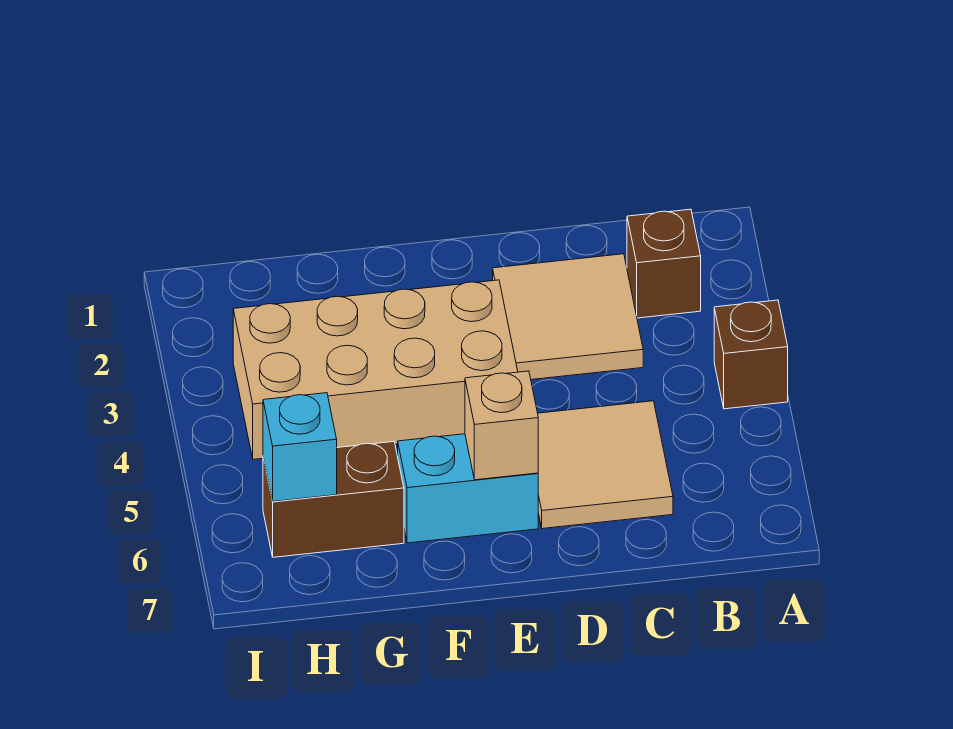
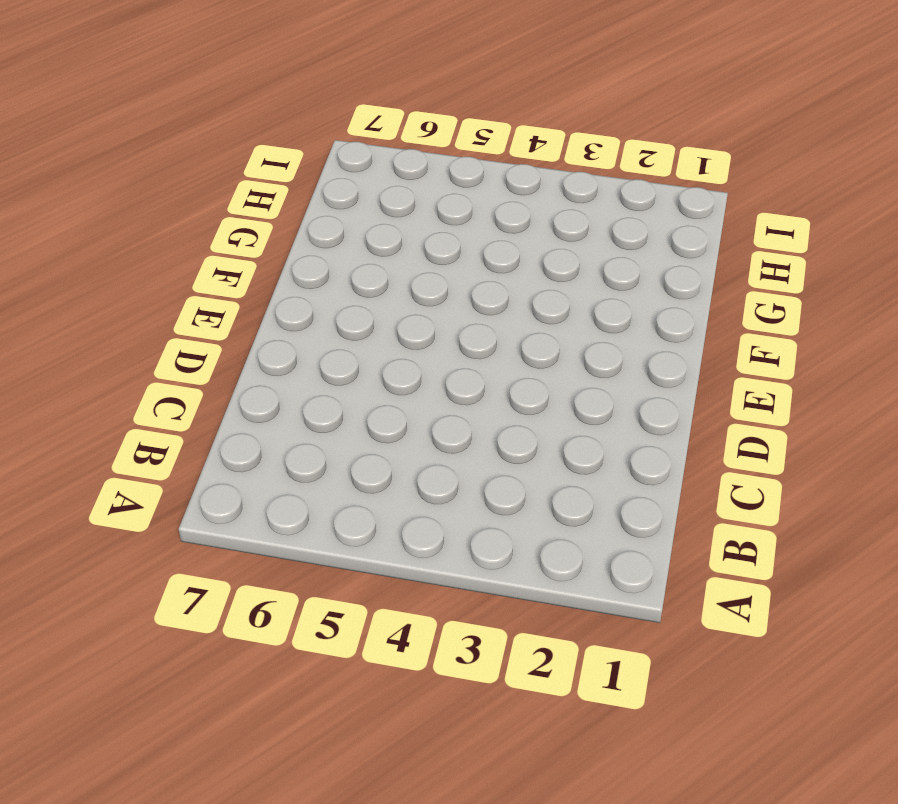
none -> brown 1x1 brick [714,300,788,409]
none -> brown 1x1 brick [627,209,701,318]

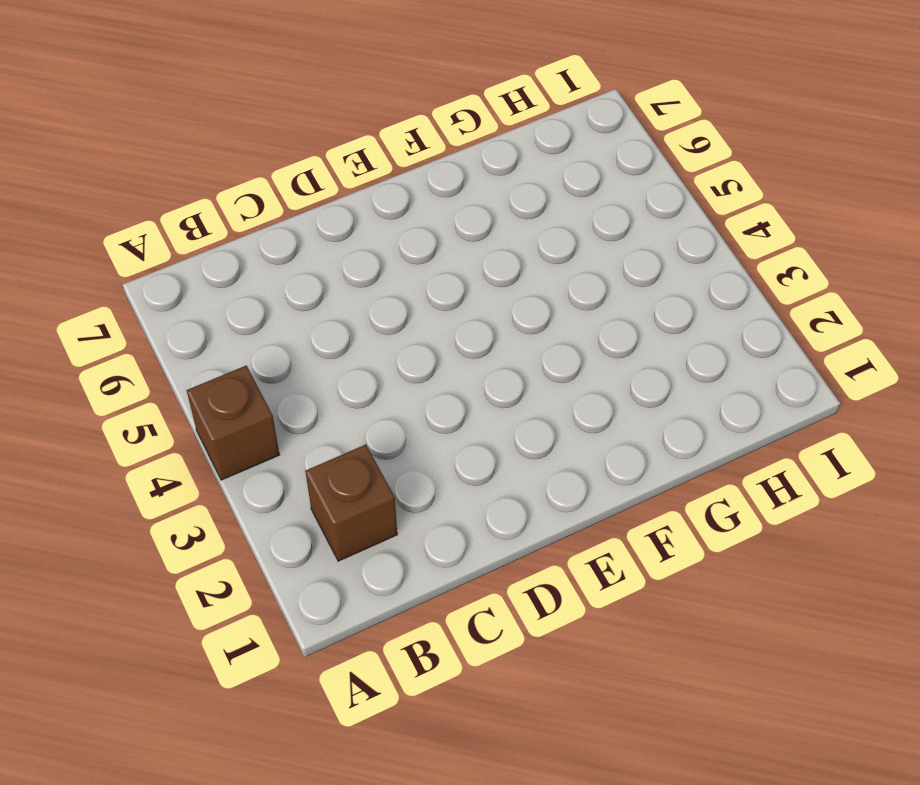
none -> tan 2x2 tile [493,254,643,380]
none -> tan 2x2 tile [538,401,673,529]

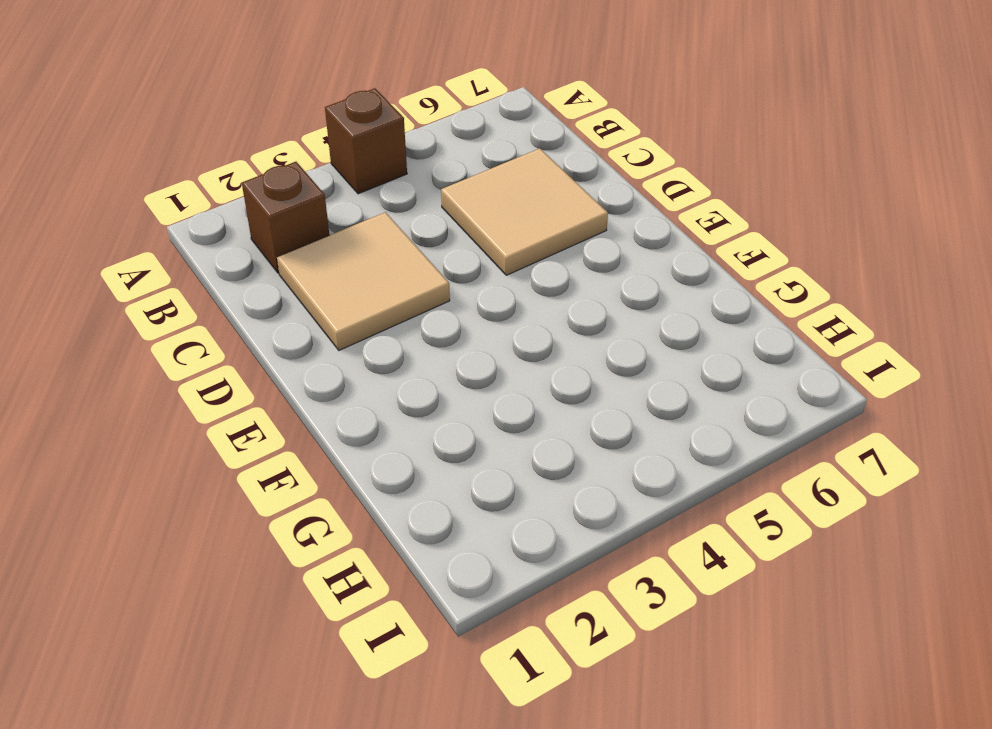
none -> tan 2x4 brick [233,280,518,459]
none -> cyan 1x2 brick [398,434,538,543]

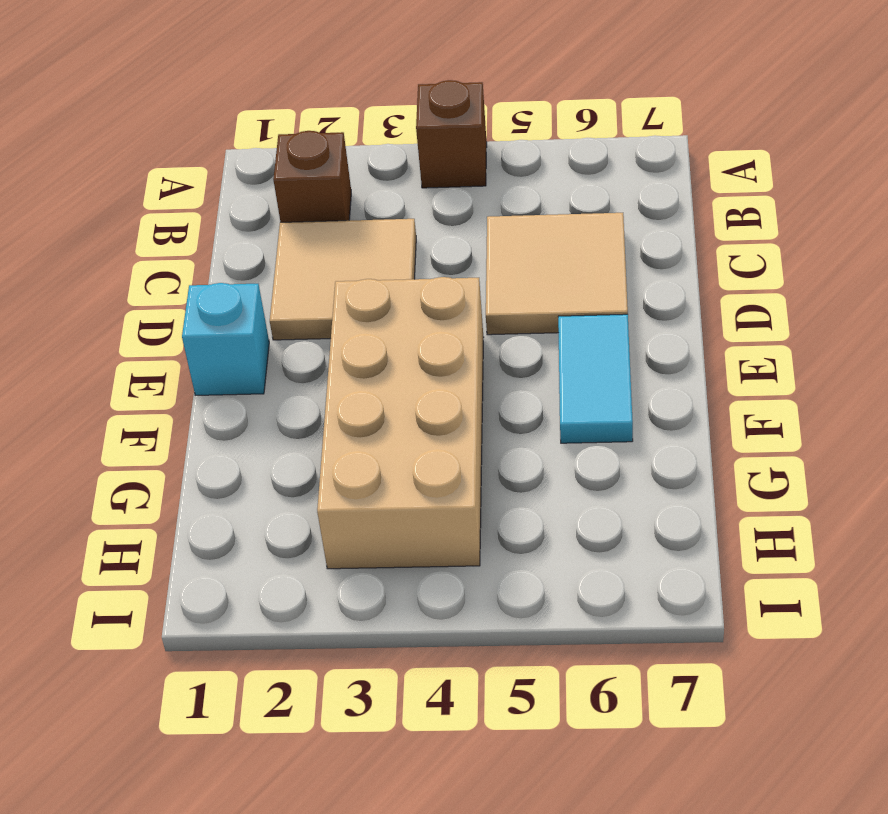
cyan 1x1 brick [182,283,269,395] -> cyan 1x1 brick moved to [263,393,337,501]
cyan 1x2 tile [558,314,633,443] -> cyan 1x2 brick [398,434,538,543]
none -> brown 1x2 brick [263,441,404,557]
none -> tan 1x1 brick [465,371,538,480]

